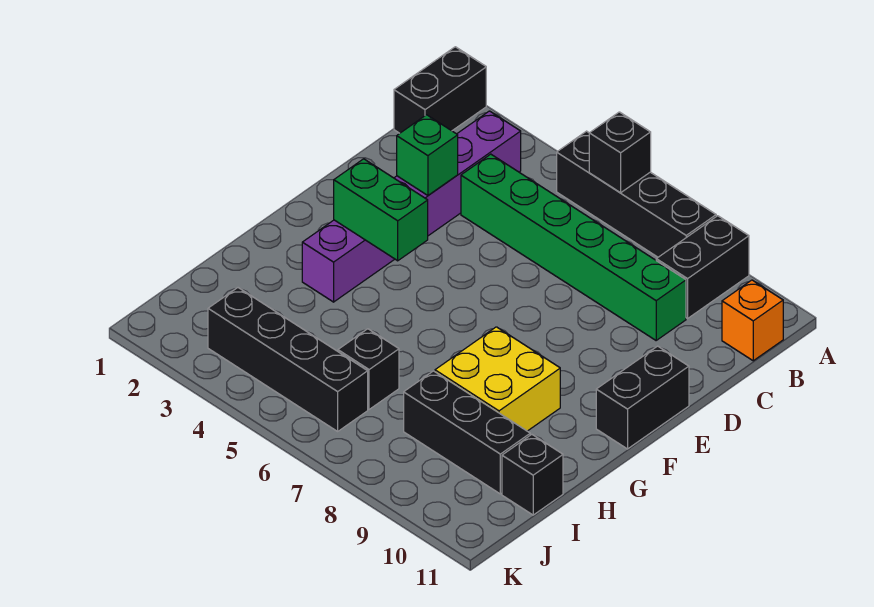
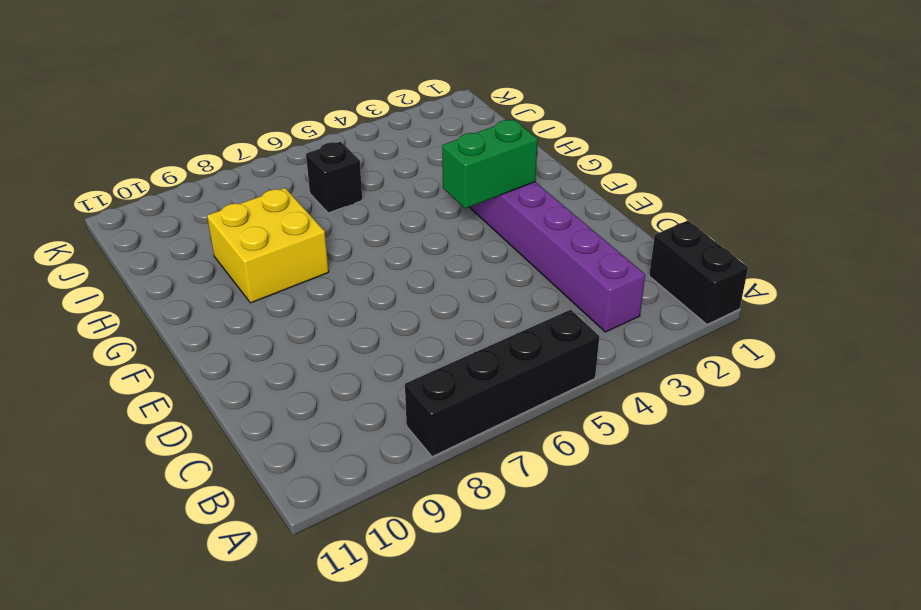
none -> black 1x2 brick [656,216,749,318]
none -> orange 1x1 brick [722,280,783,361]
none -> green 1x6 brick [461,154,686,340]

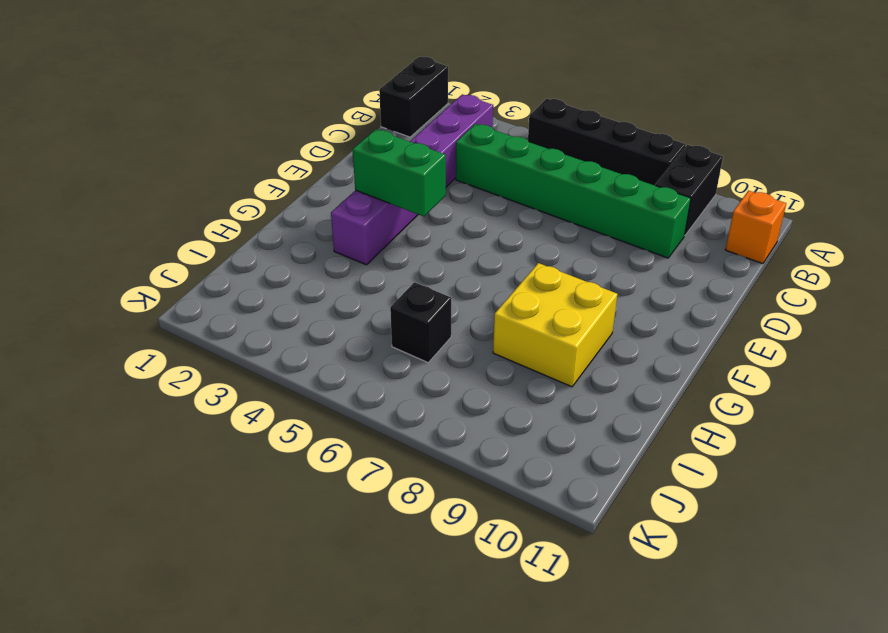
none -> black 1x2 brick [596,346,689,449]
none -> black 1x3 brick [404,371,530,494]
none -> black 1x1 brick [502,435,563,515]

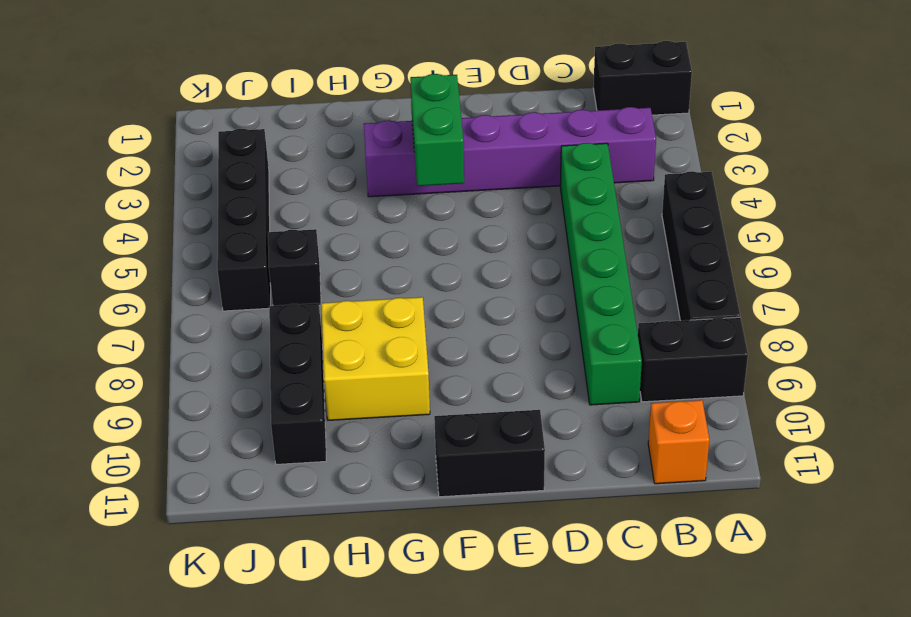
none -> black 1x1 brick [502,435,563,515]
none -> black 1x1 brick [589,112,651,193]
none -> green 1x1 brick [397,115,458,195]

